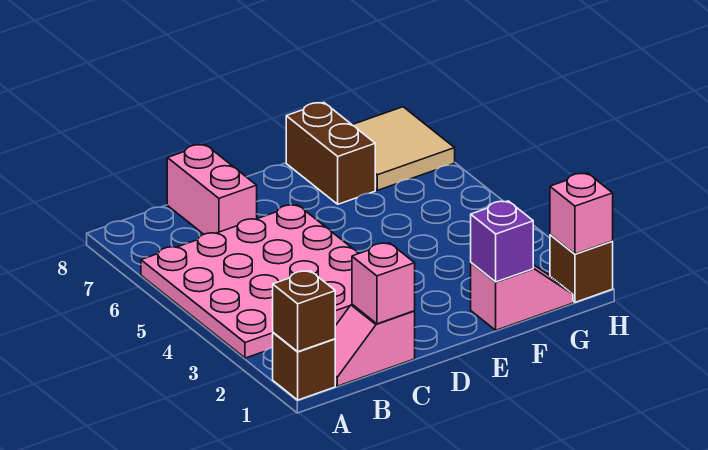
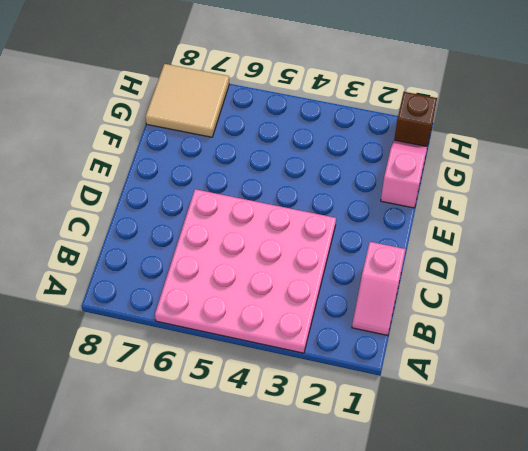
none -> brown 1x1 brick [273,333,335,400]
none -> pink 1x2 brick [167,144,257,234]
none -> brown 1x2 brick [286,103,375,204]

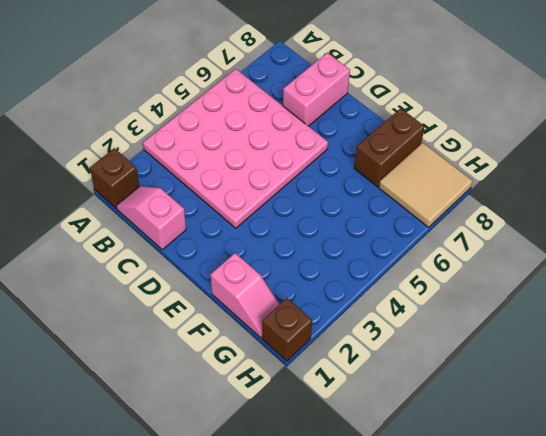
none -> brown 1x1 brick [273,271,335,352]
none -> pink 1x1 brick [352,243,415,324]
none -> purple 1x1 brick [471,201,533,282]

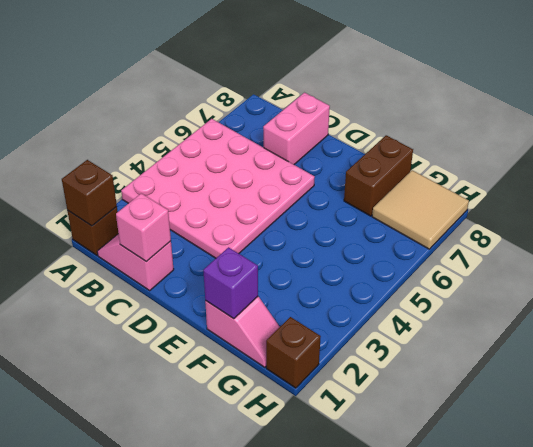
none -> pink 1x1 brick [550,173,613,254]

